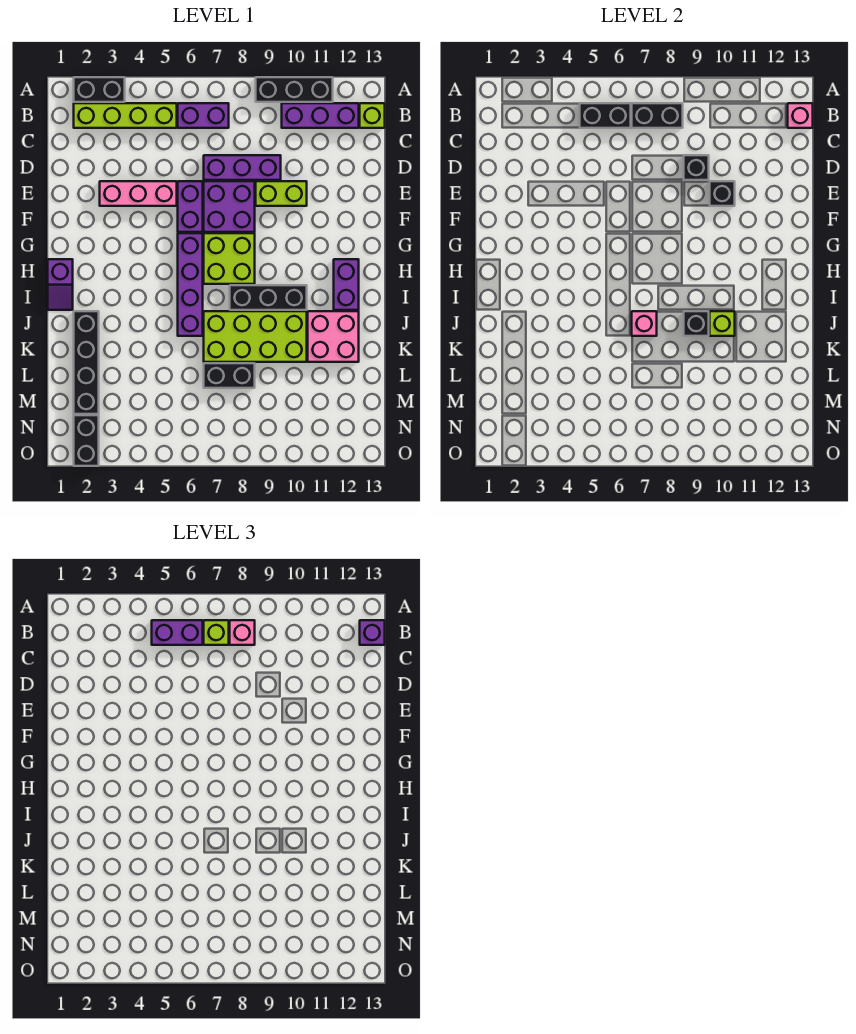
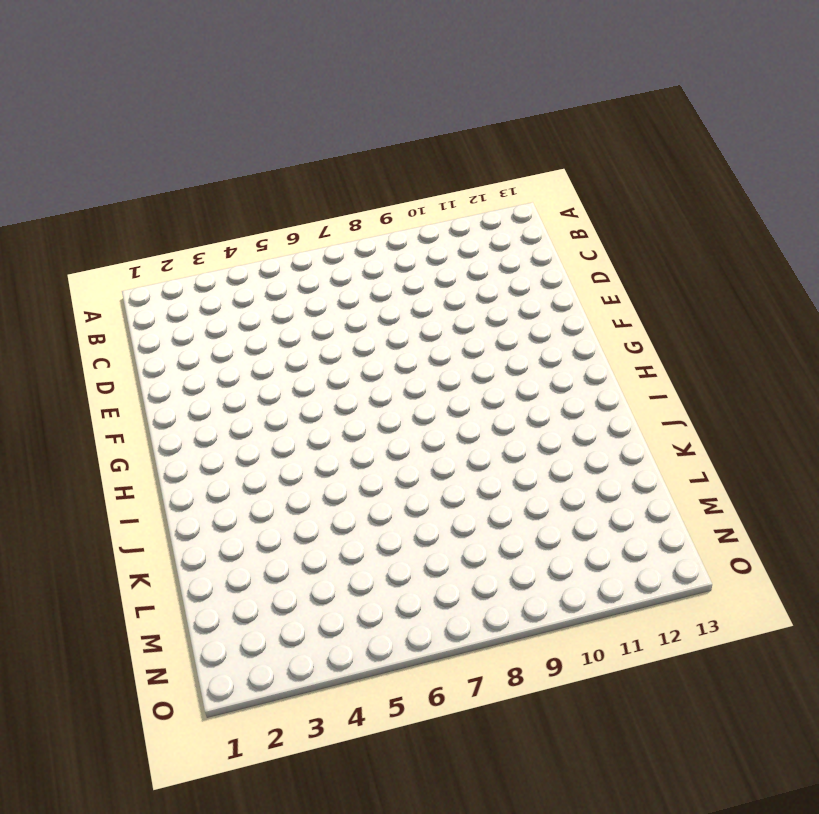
none -> black 1x2 brick [74,77,125,102]
none -> black 1x3 brick [256,77,333,102]
none -> lime 1x4 brick [74,103,177,128]
none -> purple 1x2 brick [178,103,229,128]

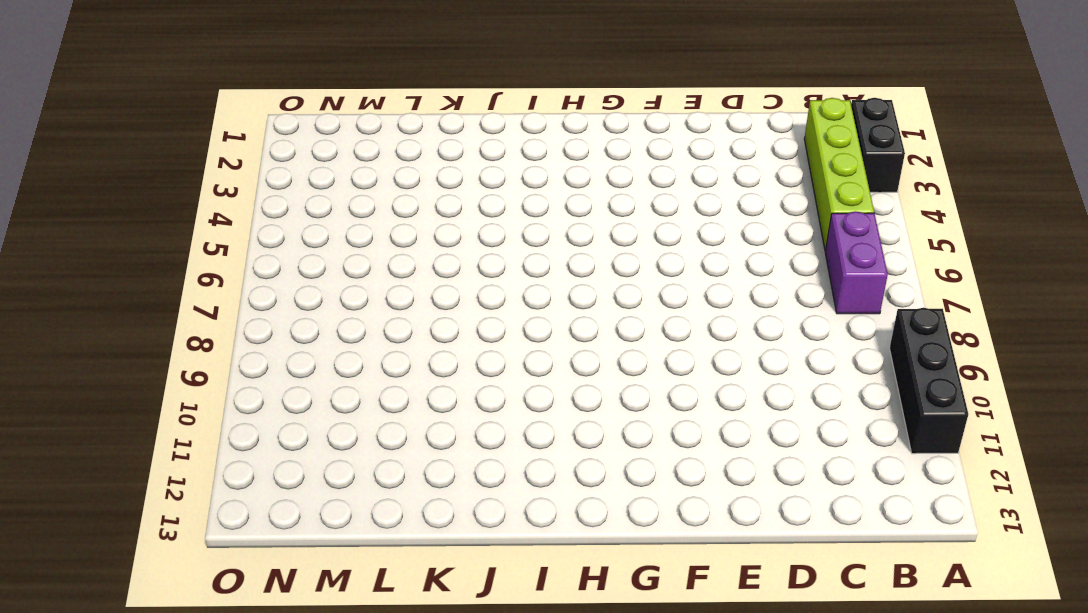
none -> purple 1x3 brick [282,103,359,128]
none -> lime 1x1 brick [360,103,385,128]
none -> purple 1x3 brick [204,155,281,180]
none -> pink 1x3 brick [100,181,177,206]

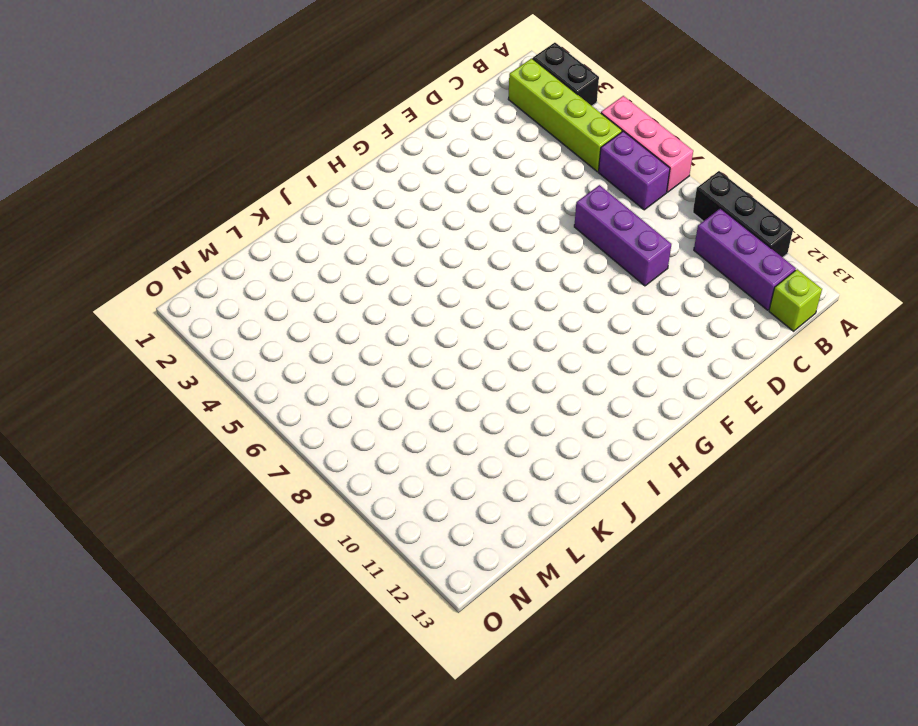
pink 1x3 brick [601,96,693,192] -> pink 1x3 brick moved to [100,181,177,206]
none -> purple 1x2 brick [178,181,203,232]
none -> purple 2x2 brick [204,181,255,232]
none -> lime 1x2 brick [256,181,307,206]
none -> purple 1x4 brick [178,233,203,336]

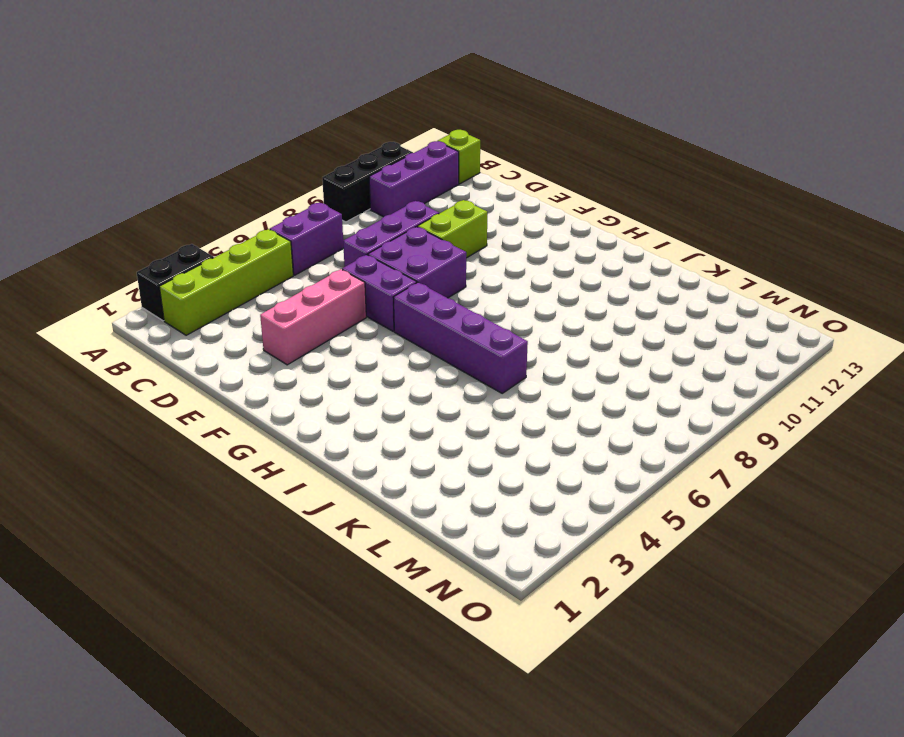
none -> lime 2x2 brick [204,233,255,284]
none -> purple 1x2 slope [48,259,73,310]
none -> purple 1x2 brick [334,259,359,310]
none -> black 1x3 brick [230,285,307,310]

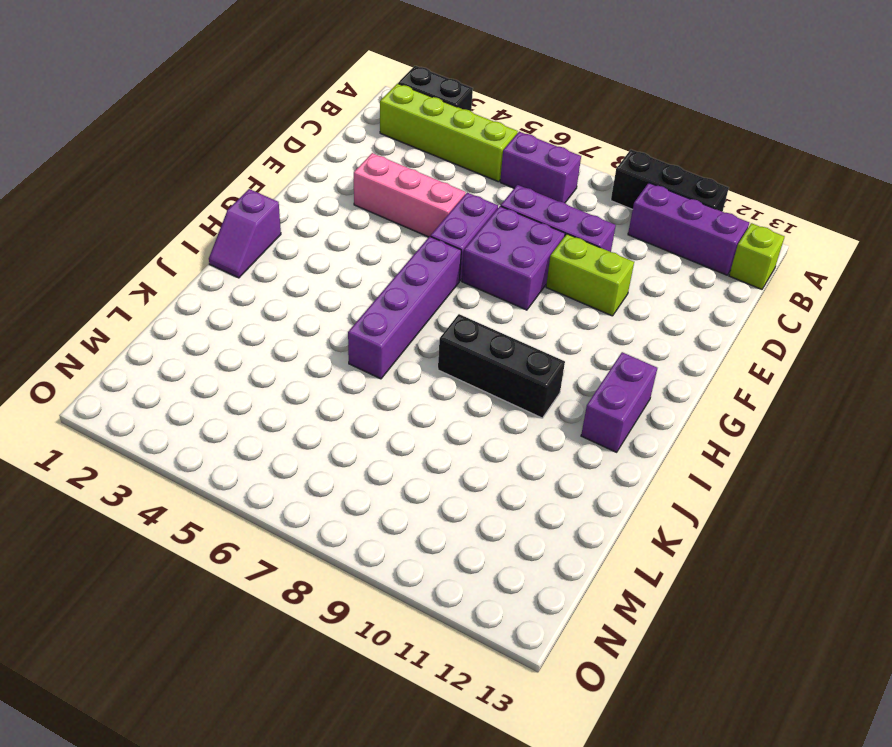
none -> lime 2x2 brick [204,233,255,284]
none -> black 1x4 brick [74,311,99,414]
none -> lime 2x4 brick [204,311,307,362]
none -> pink 2x2 brick [308,311,359,362]

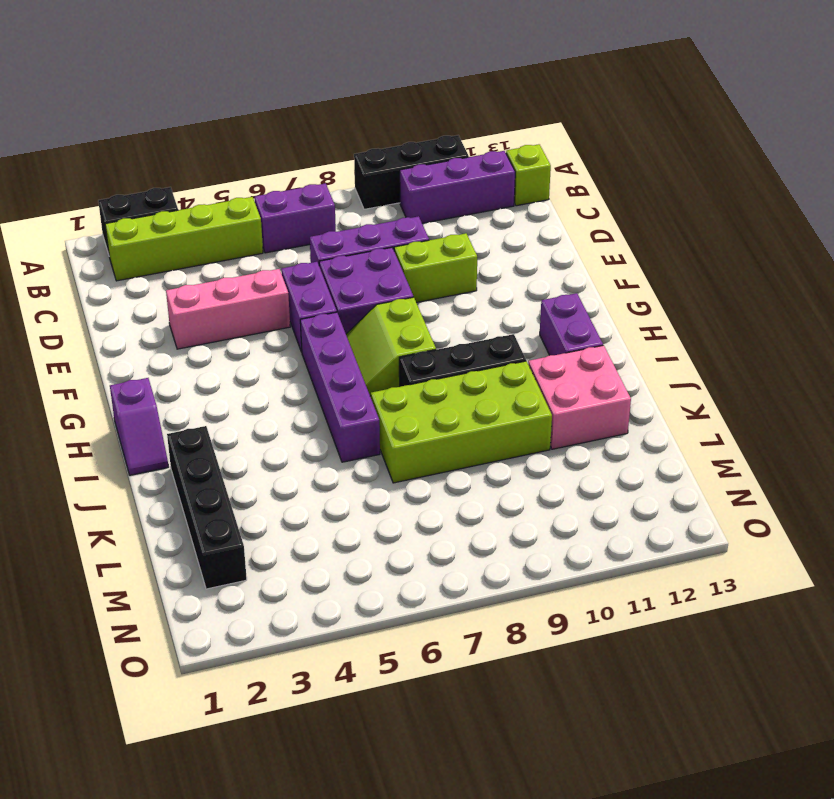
lime 2x2 slope [346,297,436,396] -> lime 2x2 brick [204,233,255,284]
none -> black 1x2 brick [204,363,255,388]
none -> black 1x2 brick [74,415,99,466]
none -> black 1x2 brick [580,103,631,128]
none -> black 1x2 brick [632,103,683,128]

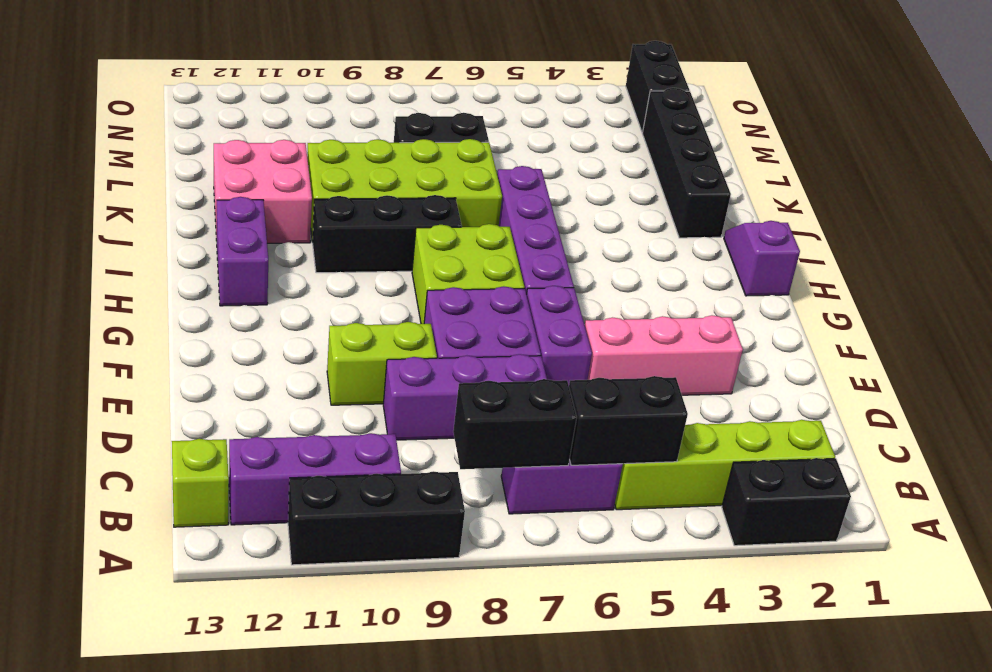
none -> pink 1x1 brick [788,103,813,128]
none -> black 1x1 brick [684,155,709,180]
none -> black 1x1 brick [710,181,735,206]
none -> pink 1x1 brick [632,311,657,336]

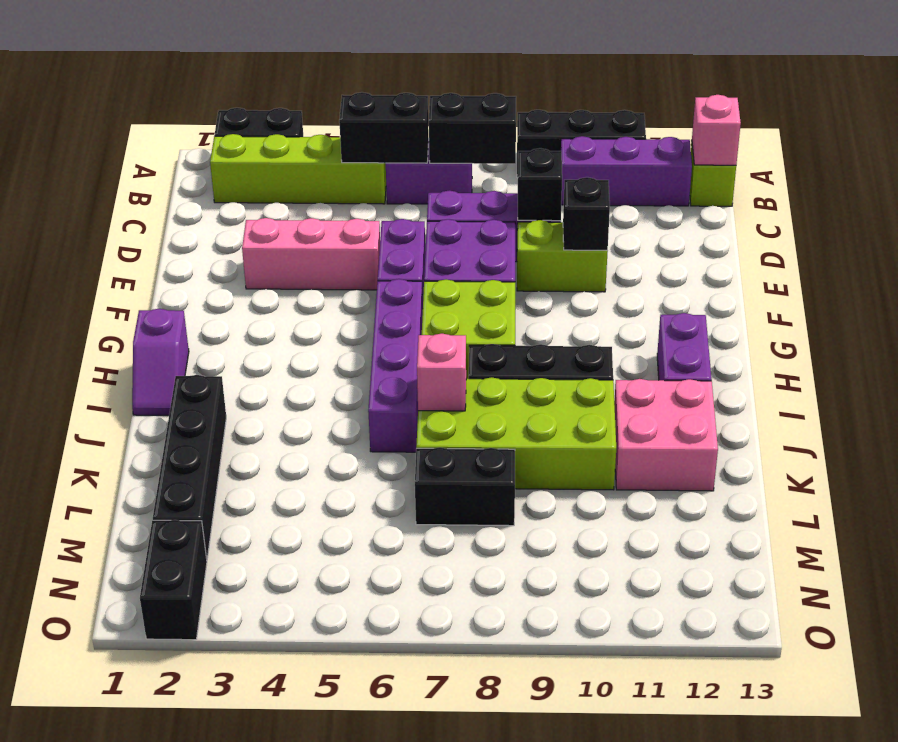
none -> black 1x1 brick [684,311,709,336]
none -> lime 1x1 brick [710,311,735,336]
none -> purple 1x2 brick [152,620,203,645]
none -> lime 1x1 brick [204,620,229,645]

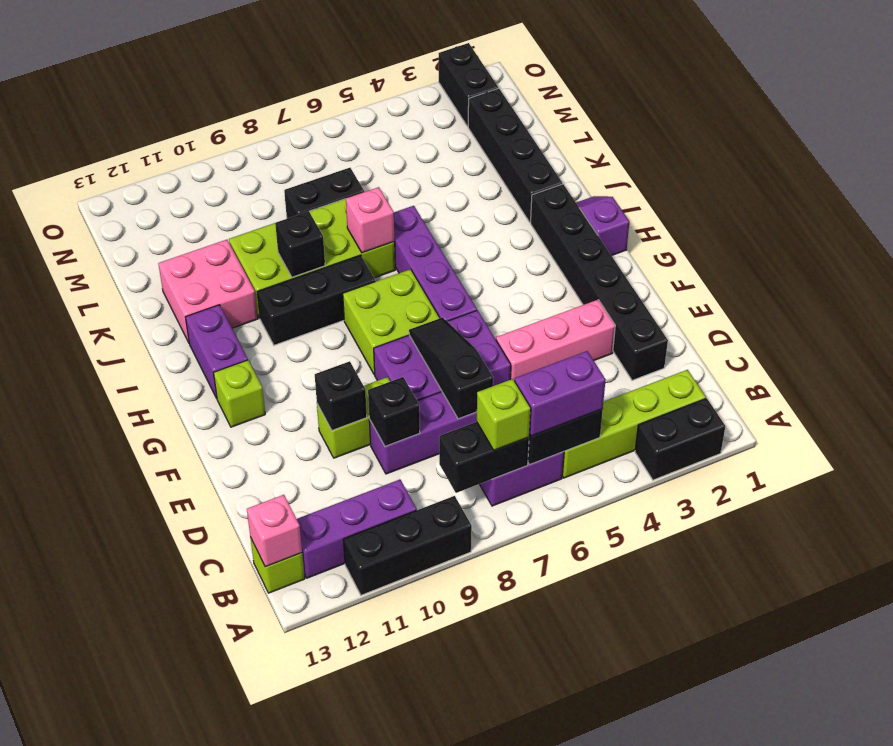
black 1x6 brick [531,184,668,380] -> none
black 1x3 slope [409,317,493,419] -> none
lime 1x1 brick [214,360,265,427] -> lime 1x1 brick moved to [710,311,735,336]
none -> pink 1x1 brick [230,620,255,645]
none -> purple 1x1 brick [360,620,385,645]

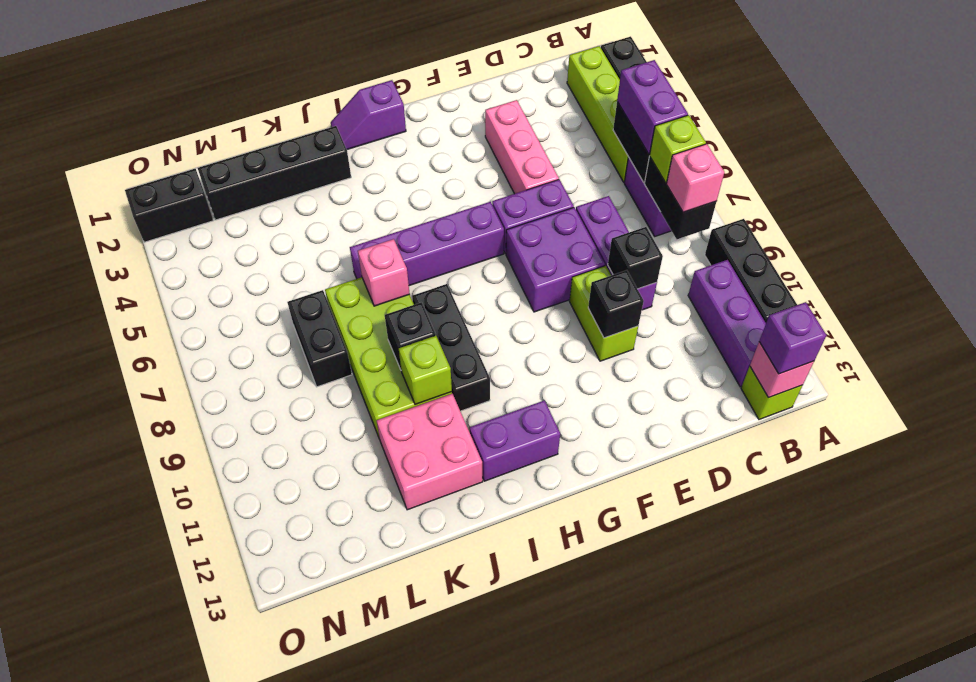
none -> lime 2x2 brick [204,233,255,284]

